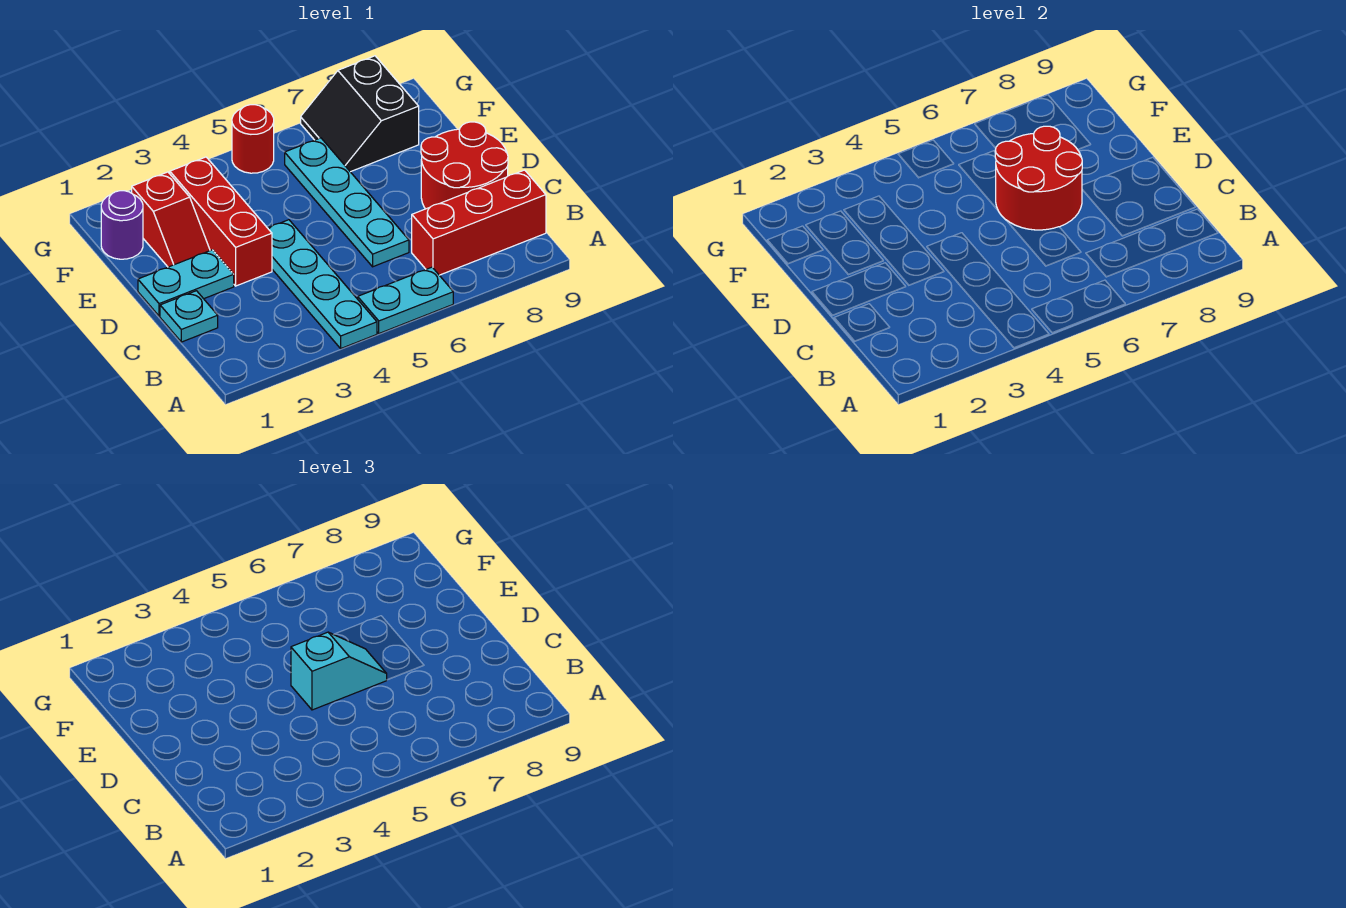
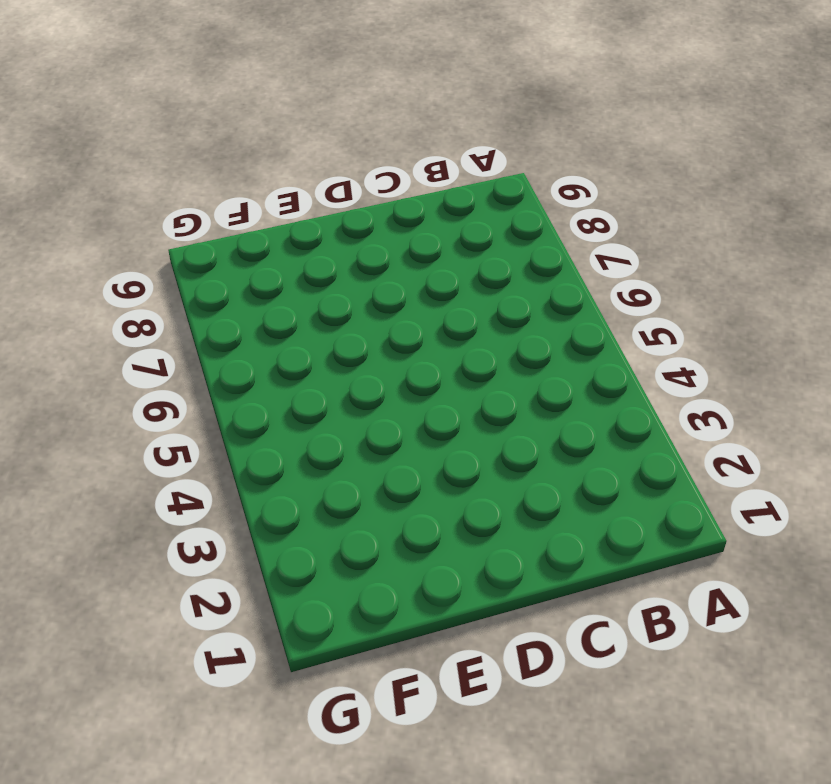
none -> cyan 1x4 plate [268,220,377,348]
none -> cyan 1x2 plate [358,267,453,333]
none -> red 1x3 brick [412,170,546,275]

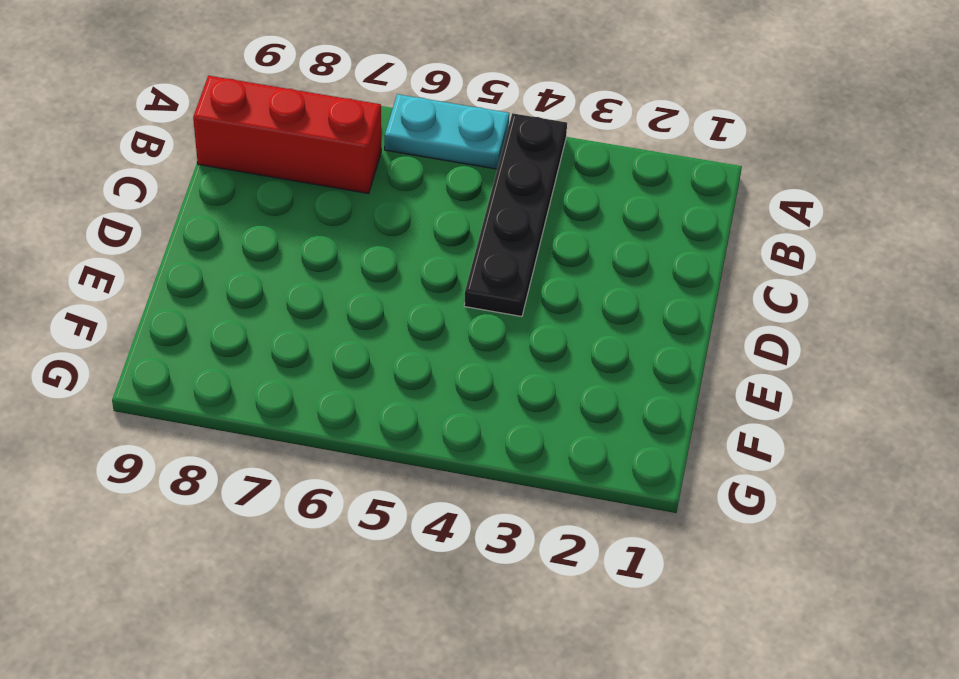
black 1x4 plate [464,113,567,316] -> cyan 1x4 plate [268,220,377,348]
none -> cyan 1x1 plate [160,291,218,342]
none -> cyan 1x4 plate [285,138,409,267]
none -> red 2x2 round brick [421,122,508,209]

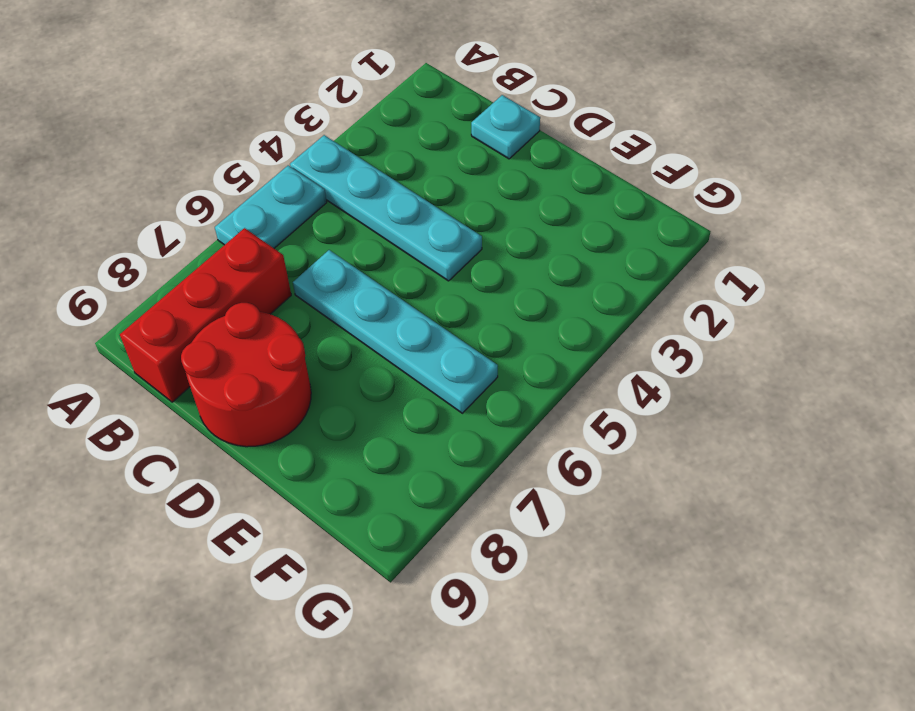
none -> cyan 1x2 plate [138,250,234,316]
none -> red 1x3 brick [170,157,272,286]
none -> red 1x2 slope [132,172,210,267]

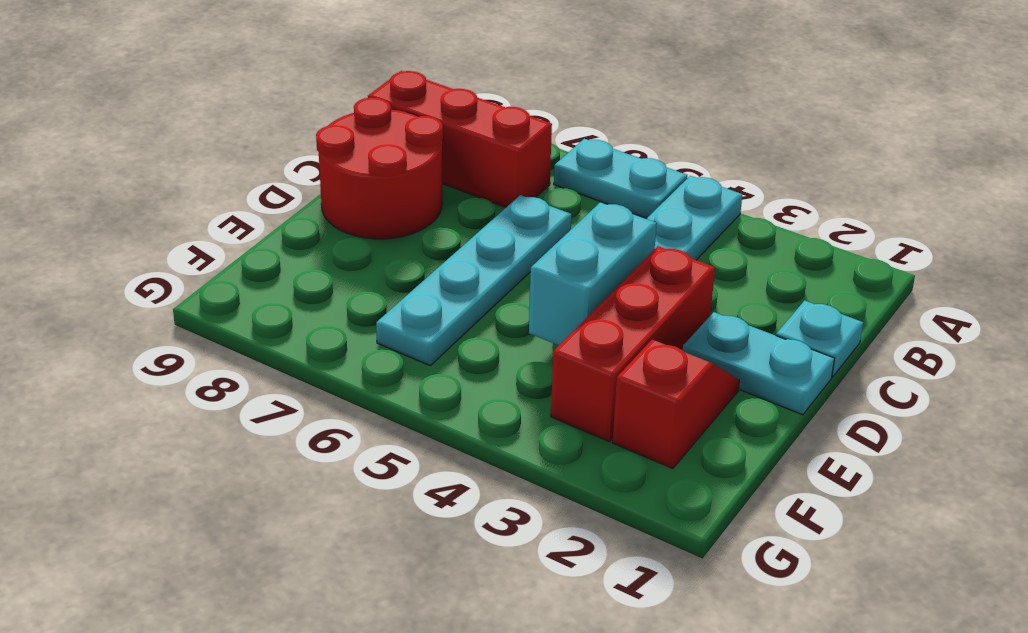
cyan 1x2 brick [529,202,657,345] -> none
none -> purple 1x1 round brick [101,191,143,259]
none -> black 2x2 slope [301,56,419,172]
none -> red 1x1 round brick [232,105,274,173]

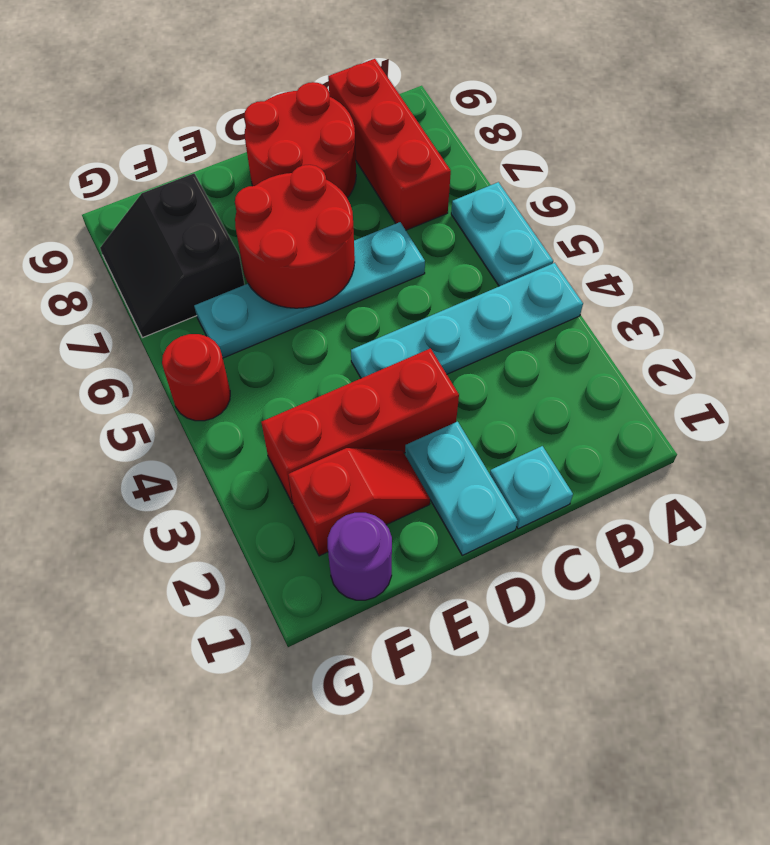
black 2x2 slope [100,173,245,338] -> black 2x2 slope turned to [301,56,419,172]
none -> cyan 1x2 slope [291,632,387,710]

